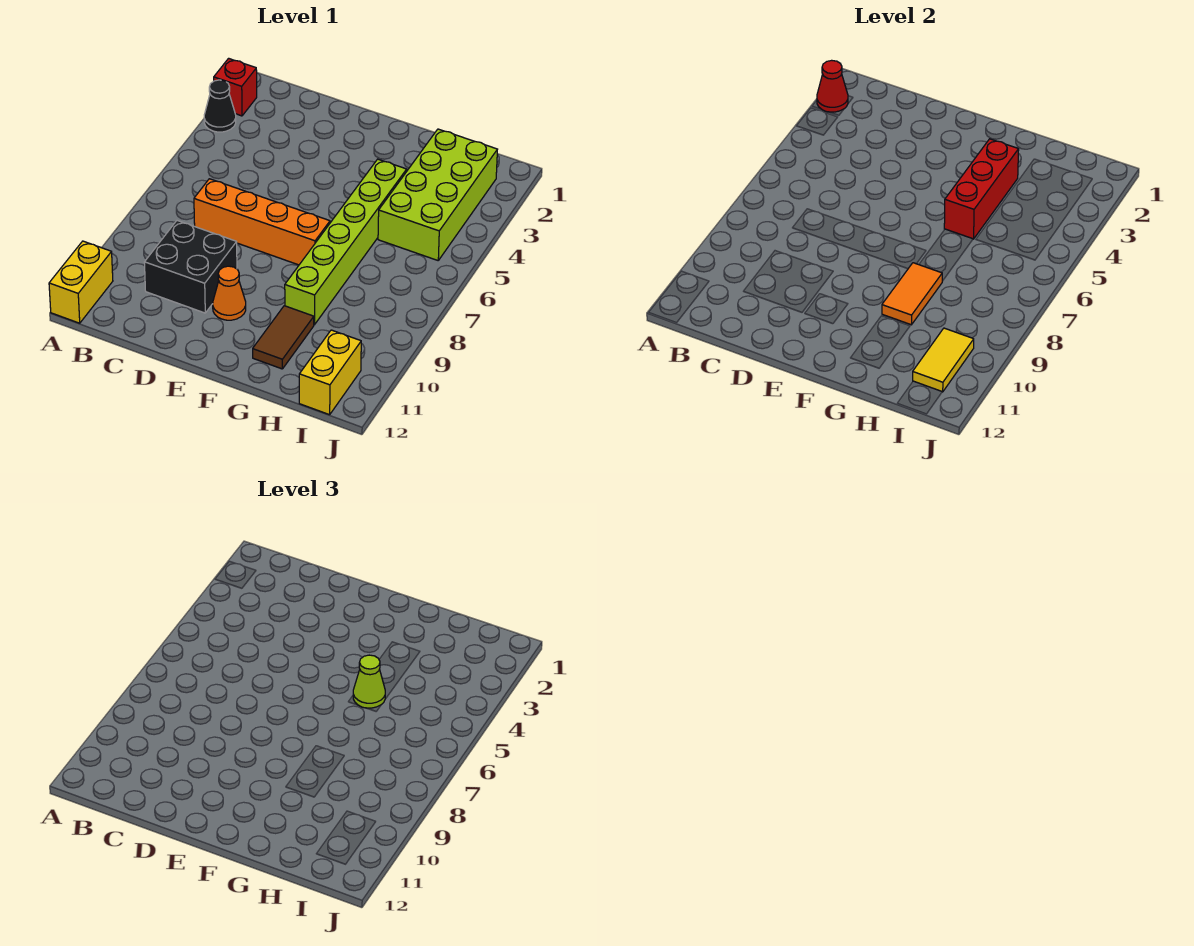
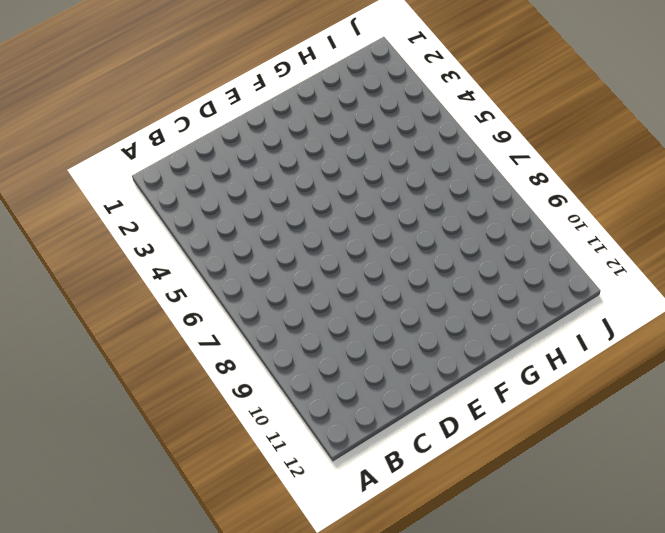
none -> red 1x1 brick [214,58,257,116]
none -> black 1x1 cone [204,80,236,132]
none -> yellow 1x2 brick [49,241,113,323]

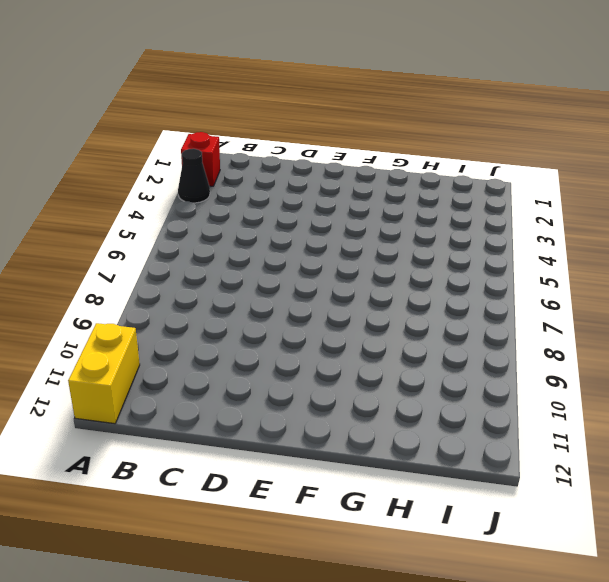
none -> orange 1x4 brick [194,179,330,265]
none -> black 2x2 brick [144,221,237,313]
none -> orange 1x1 cone [213,266,246,320]

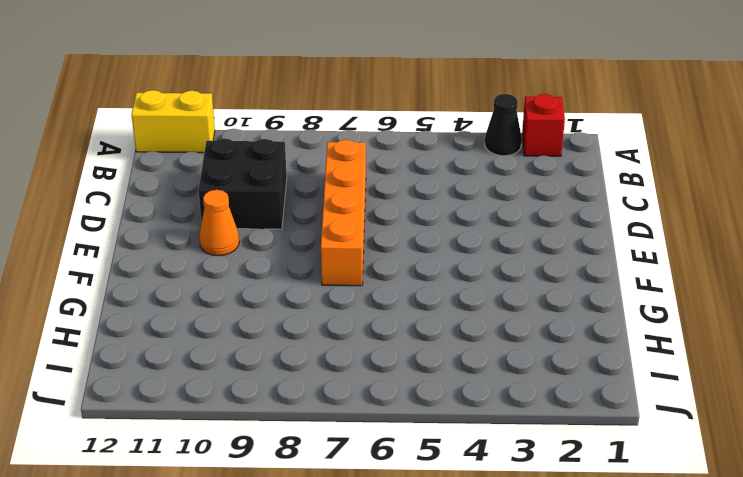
none -> lime 1x6 brick [285,159,407,325]
none -> brown 1x2 tile [253,306,314,369]
none -> lime 2x4 brick [378,129,497,260]

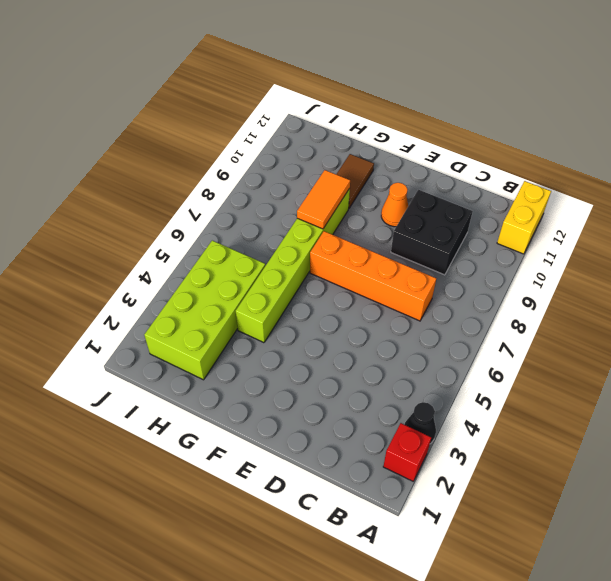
none -> yellow 1x2 brick [299,330,361,415]
none -> red 1x1 cone [817,60,848,112]
none -> red 1x3 brick [944,139,1019,239]

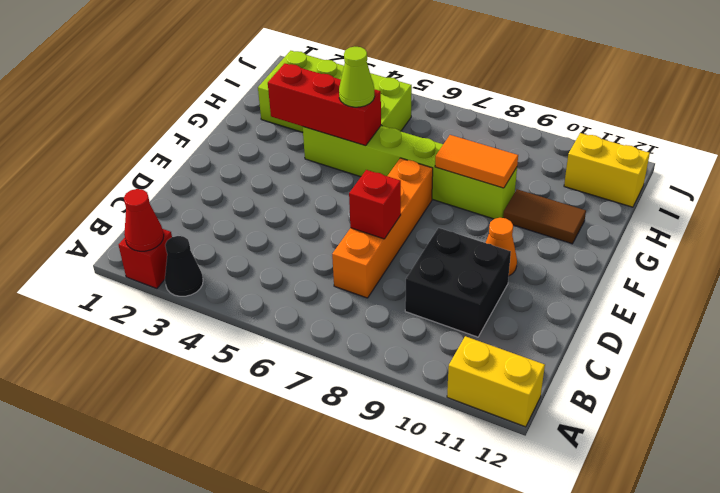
red 1x1 brick [349,170,401,239] -> none
none -> yellow 1x2 tile [913,328,974,392]

